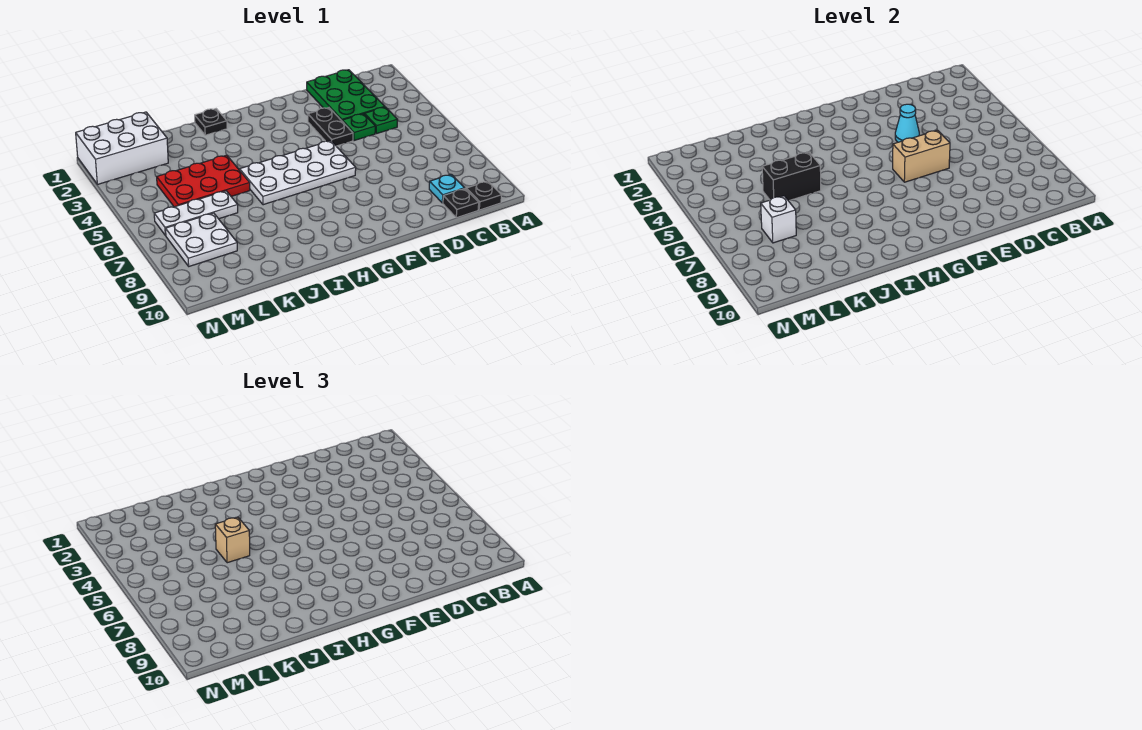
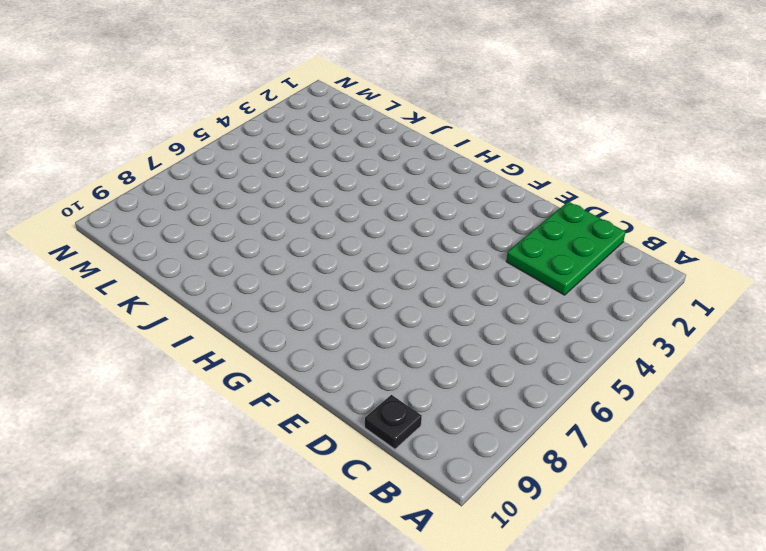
none -> black 1x1 plate [466,181,502,210]
none -> green 1x1 plate [365,107,398,134]
none -> cyan 1x1 plate [429,174,465,203]

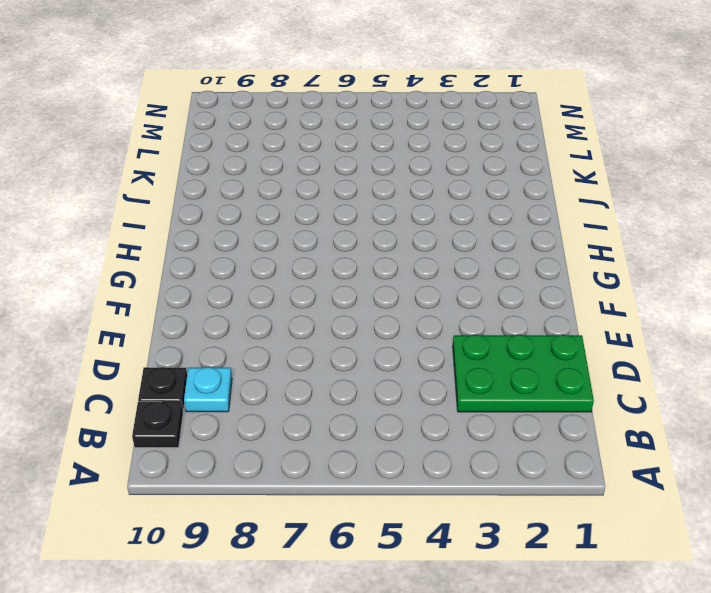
none -> green 1x1 plate [365,107,398,134]
none -> green 1x1 plate [342,114,375,141]
none -> black 1x2 plate [308,108,353,146]

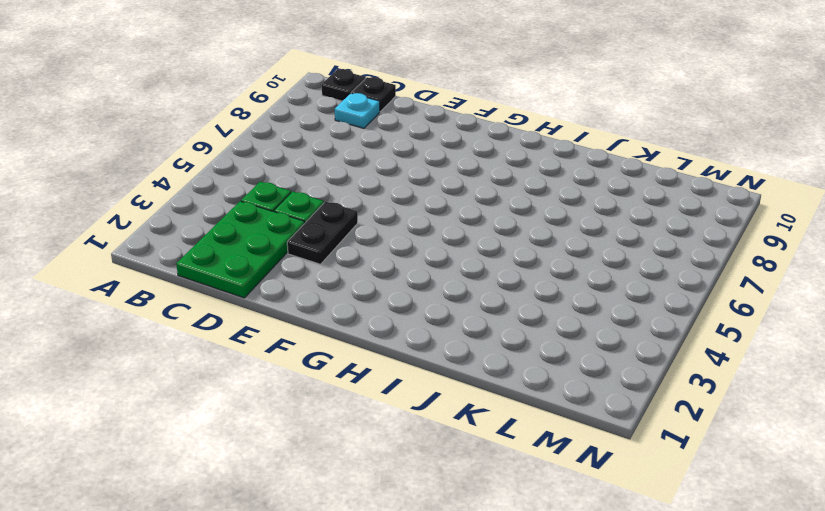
none -> white 2x4 plate [240,141,356,205]
none -> black 1x1 plate [195,109,227,135]
none -> red 2x3 plate [157,155,250,207]

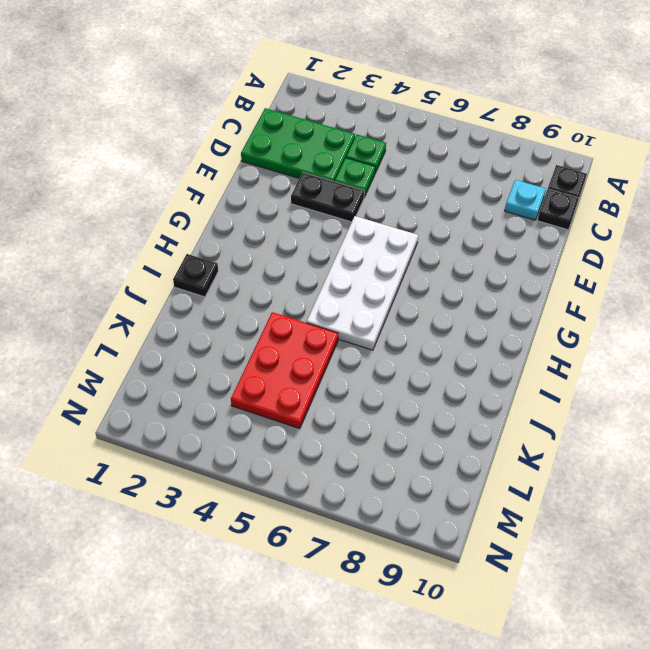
none -> white 1x3 plate [154,191,238,236]
none -> white 2x3 brick [76,112,168,184]
none -> white 2x2 plate [166,213,237,266]

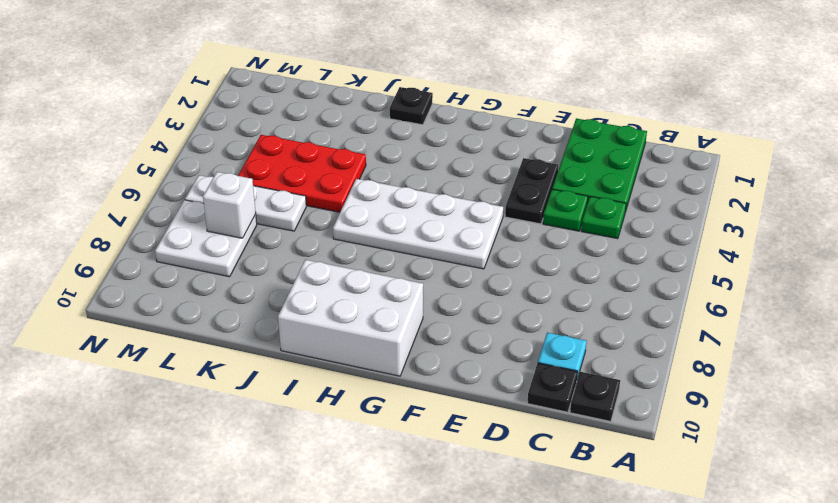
white 2x3 brick [278,260,423,376] -> white 2x3 brick moved to [76,112,168,184]
none -> cyan 1x1 cone [895,104,919,142]
none -> tan 1x2 brick [893,130,950,182]
none -> black 1x2 brick [762,152,821,201]

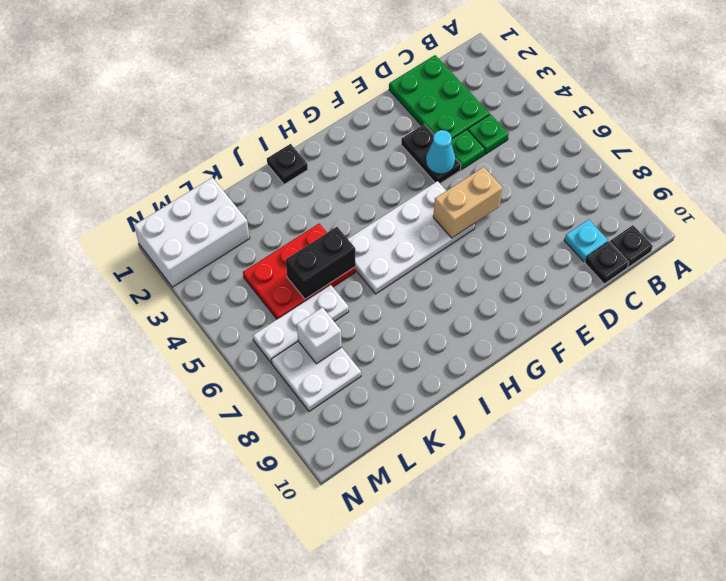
none -> tan 1x1 brick [215,517,250,563]

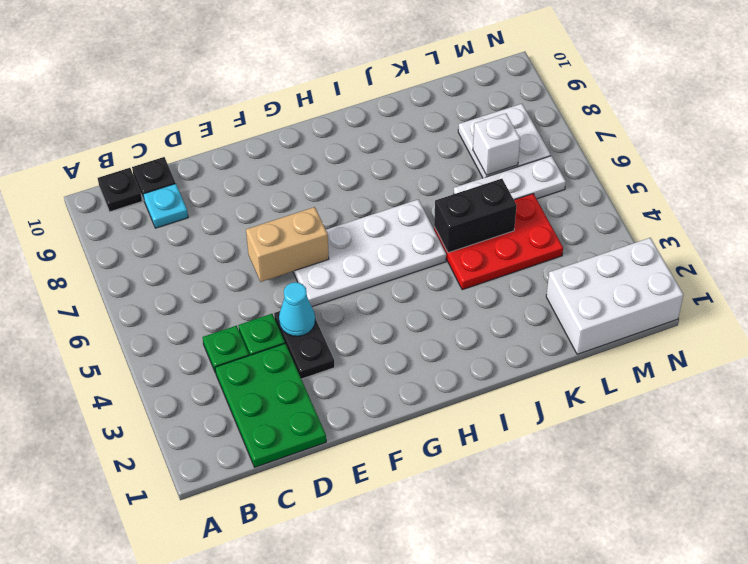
none -> black 1x1 plate [195,109,227,135]
none -> tan 1x1 brick [215,517,250,563]

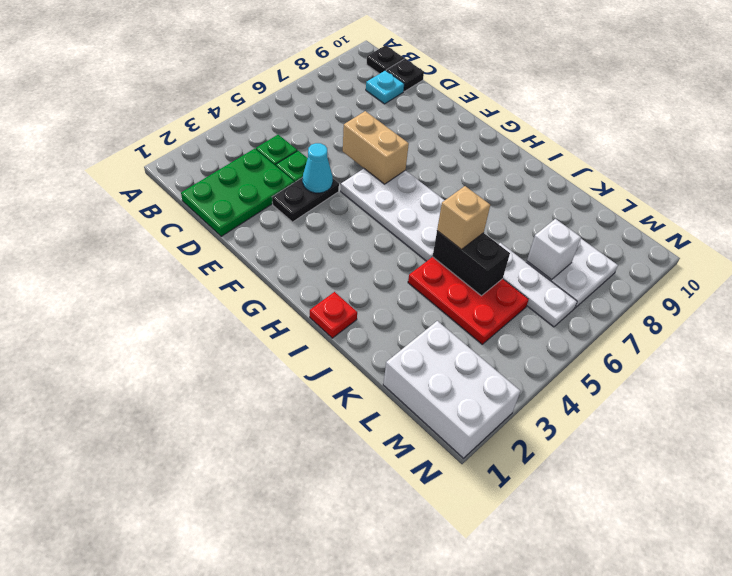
red 1x1 plate [310,292,357,338] -> black 1x1 plate [195,109,227,135]

